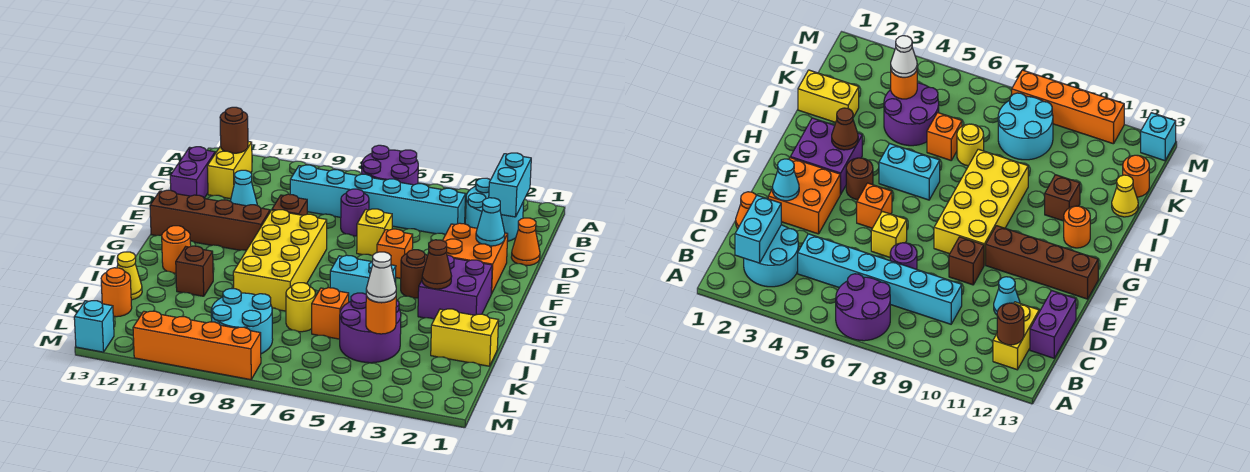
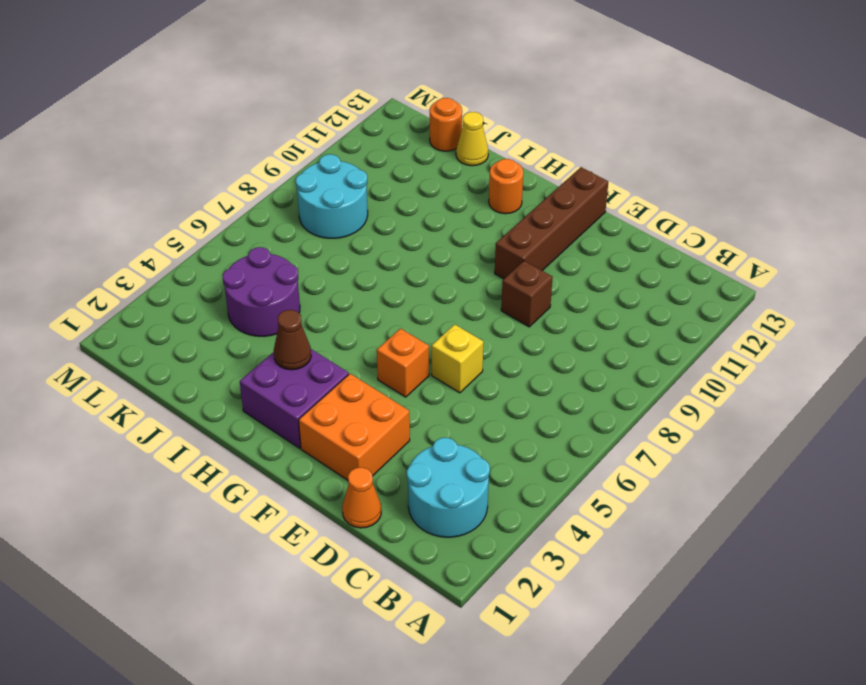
none -> purple 2x2 round brick [362,145,418,185]
none -> yellow 1x2 brick [207,142,252,199]
none -> cyan 1x6 brick [290,165,466,235]
none -> purple 1x2 brick [170,147,215,198]

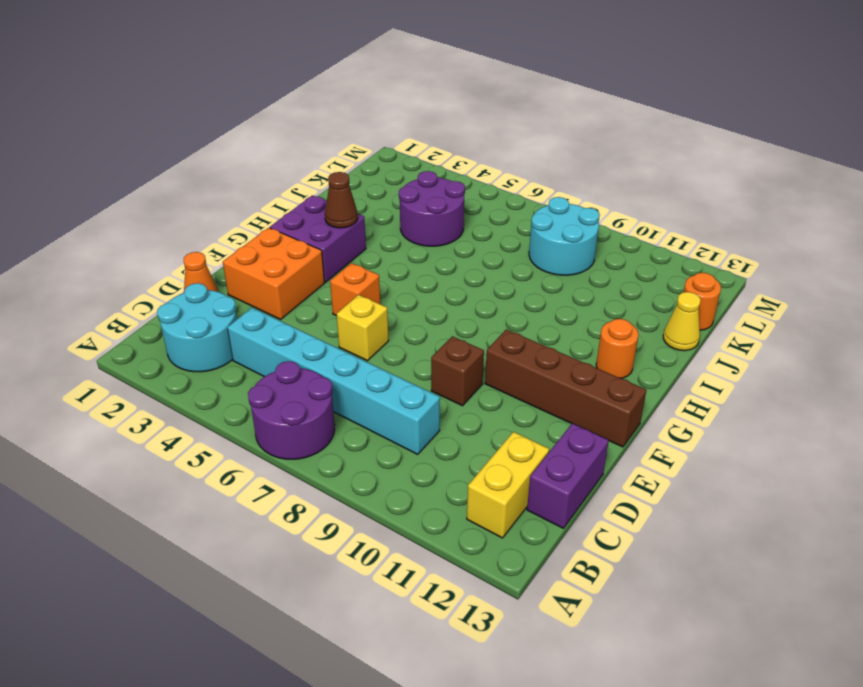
none -> purple 1x1 round brick [341,189,369,236]
none -> cyan 1x1 cone [231,170,257,206]
none -> yellow 2x4 brick [233,210,327,311]
none -> brown 1x1 round brick [401,250,427,298]

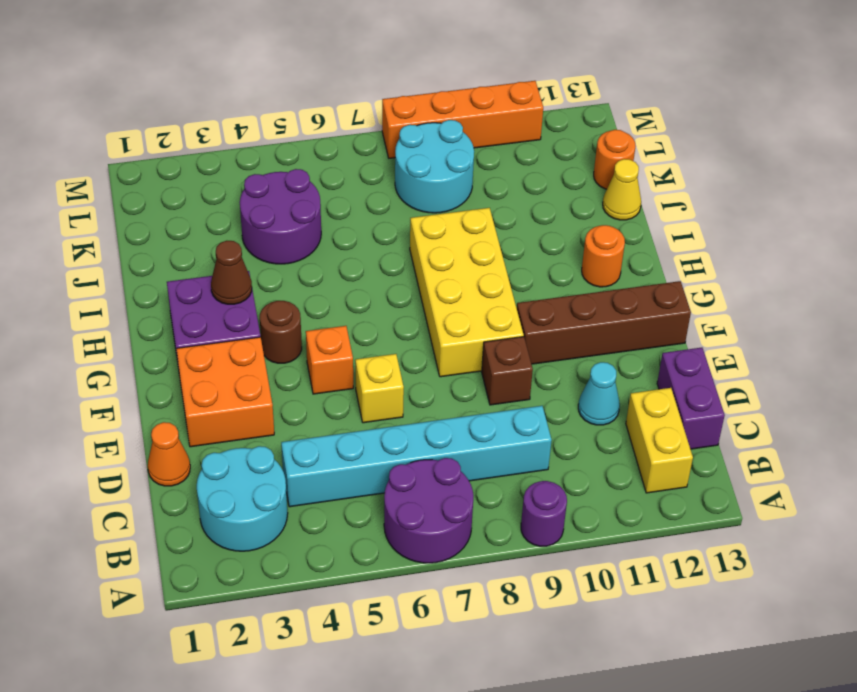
purple 1x1 round brick [521,481,567,546] -> purple 1x1 round brick moved to [341,189,369,236]
none -> cyan 1x2 brick [330,255,396,302]
none -> brown 1x1 brick [176,246,213,296]
none -> yellow 1x2 brick [431,309,499,366]
none -> orange 1x1 brick [312,288,349,339]

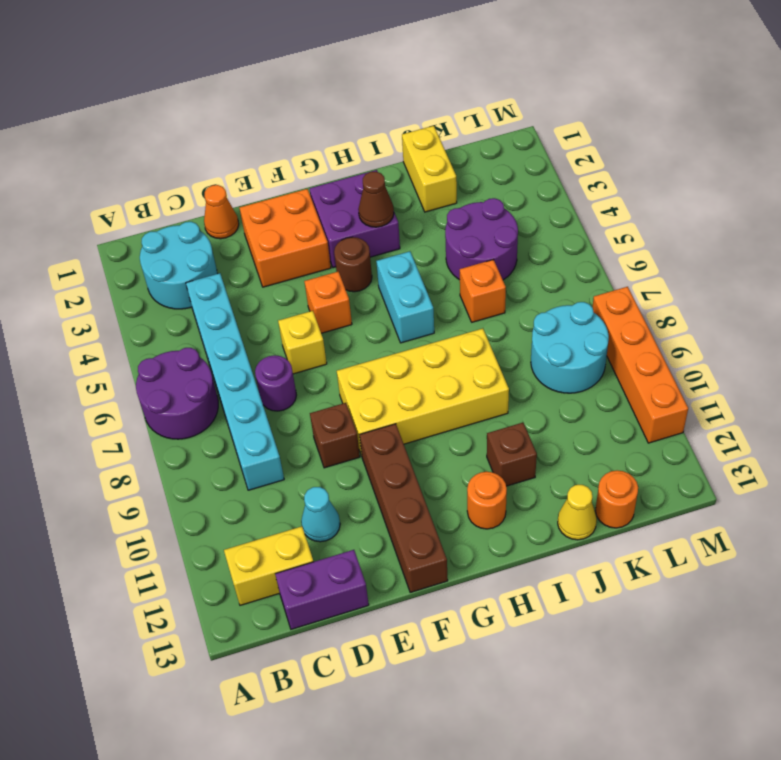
none -> yellow 1x1 round brick [286,283,315,332]
none -> cyan 1x1 brick [74,301,114,352]
none -> cyan 1x2 brick [489,153,531,217]
none -> brown 1x1 round brick [220,107,248,153]

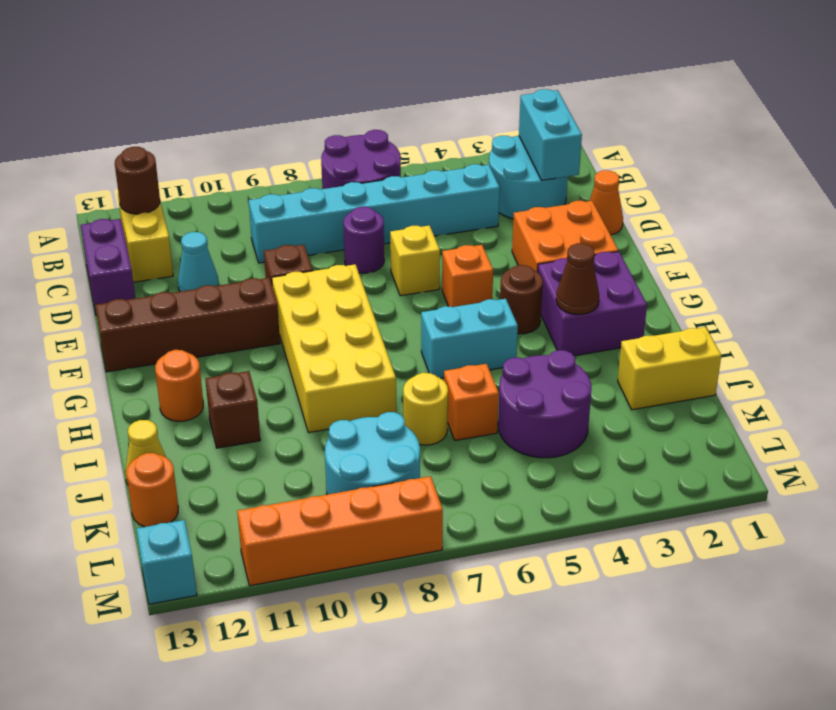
none -> cyan 1x1 cone [476,198,505,246]
none -> orange 1x1 round brick [366,296,396,334]
none -> white 1x1 cone [366,252,396,303]

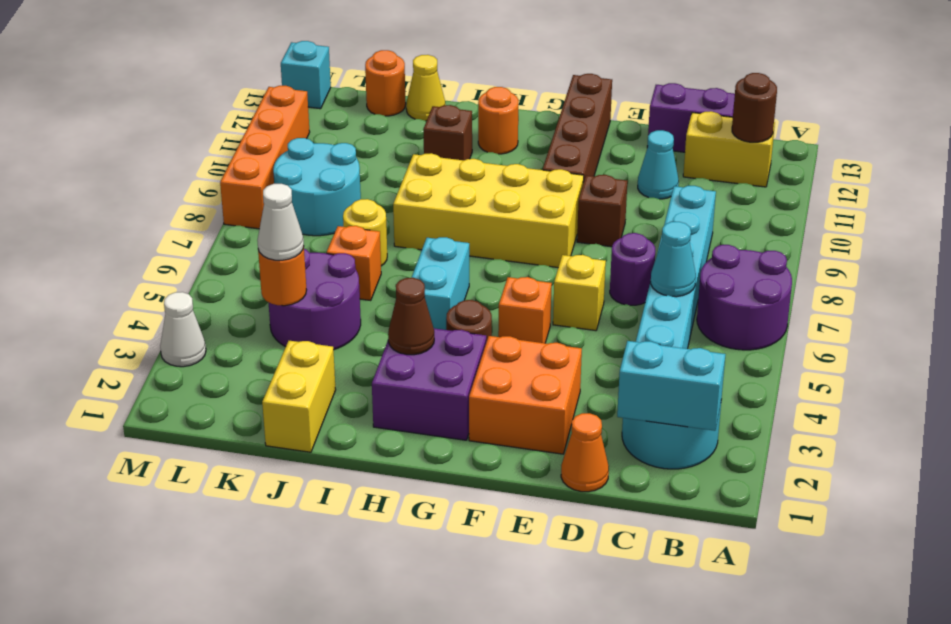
cyan 1x1 cone [651,222,696,297] -> cyan 1x1 cone moved to [476,198,505,246]
white 1x1 cone [160,292,206,367] -> none

